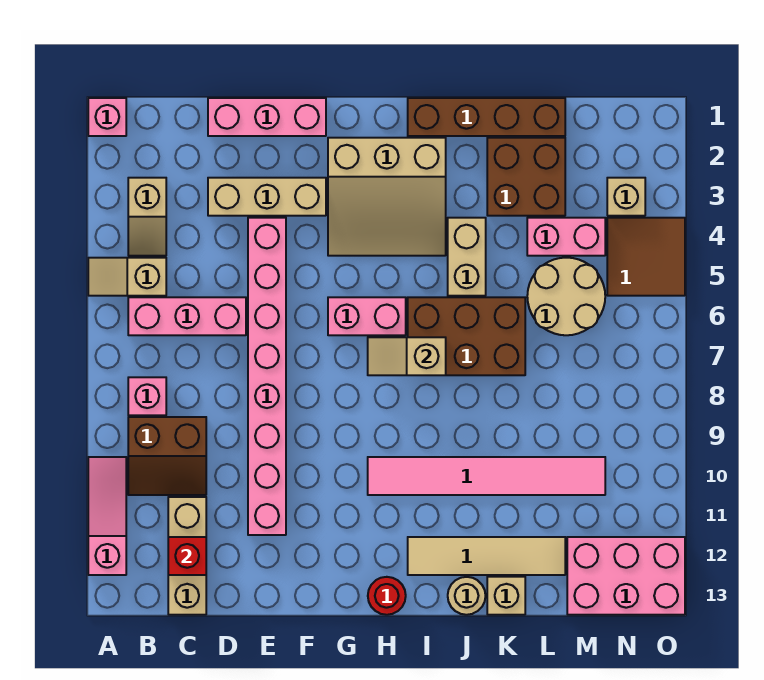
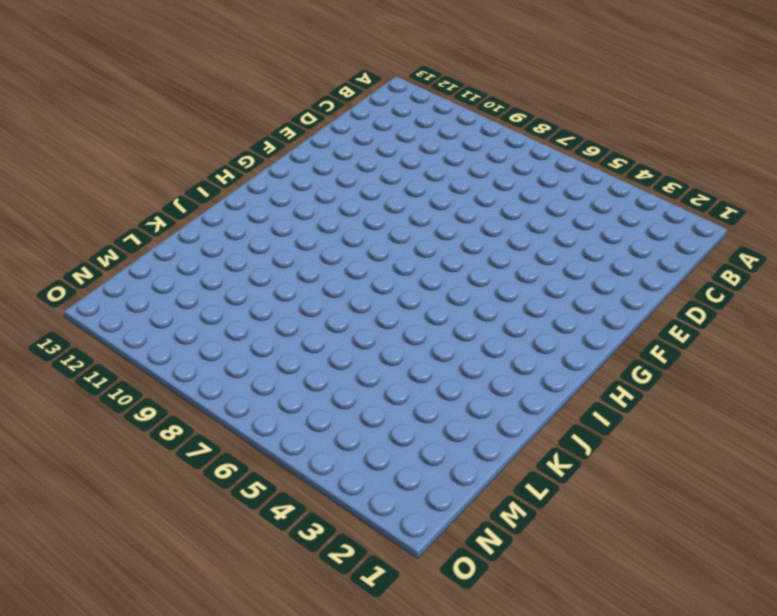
none -> pink 1x1 brick [88,98,126,136]
none -> tan 1x2 slope [88,258,166,296]
none -> pink 1x3 slope [88,457,126,575]

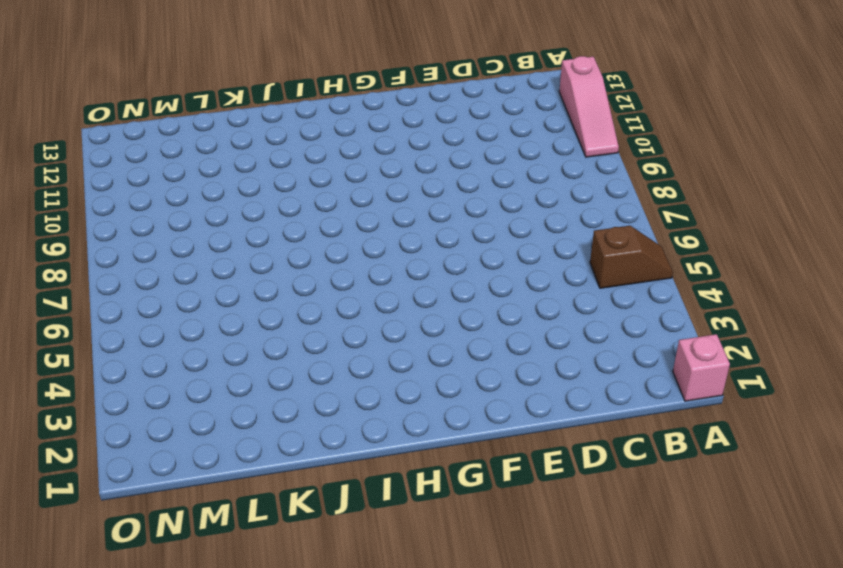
brown 1x2 slope [590,226,673,288] -> tan 1x2 slope [88,258,166,296]
none -> tan 1x2 slope [128,178,166,256]
none -> pink 1x3 brick [128,297,246,335]
none -> pink 1x1 brick [128,377,166,415]

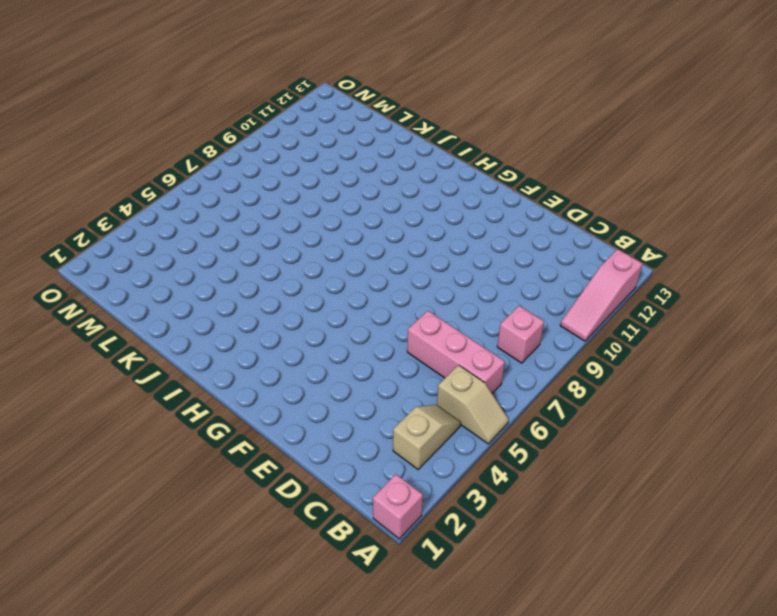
none -> brown 2x2 slope [128,417,206,495]
none -> tan 1x3 brick [168,497,206,615]
none -> pink 1x3 brick [208,98,326,136]

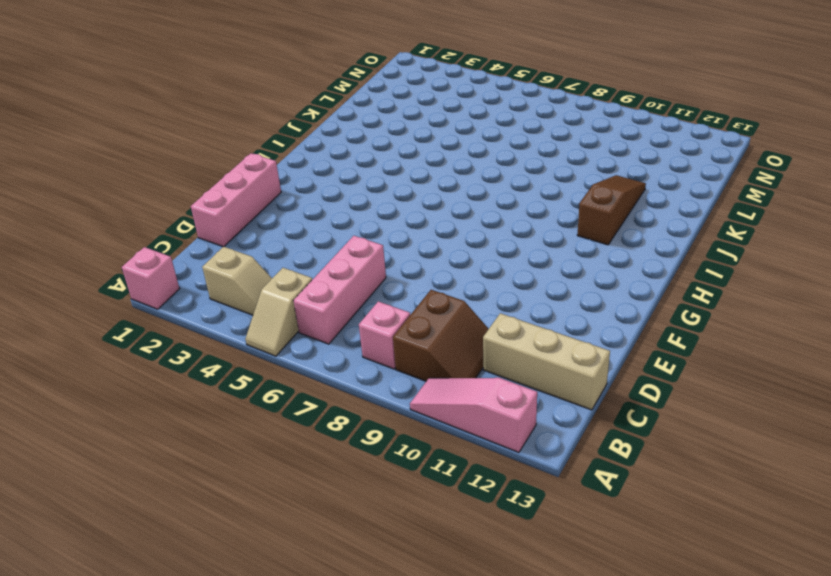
brown 1x3 slope [577,175,646,245] -> none
none -> tan 1x3 brick [208,178,326,216]
none -> pink 1x8 brick [248,218,286,535]
none -> tan 3x3 slope [328,138,446,256]

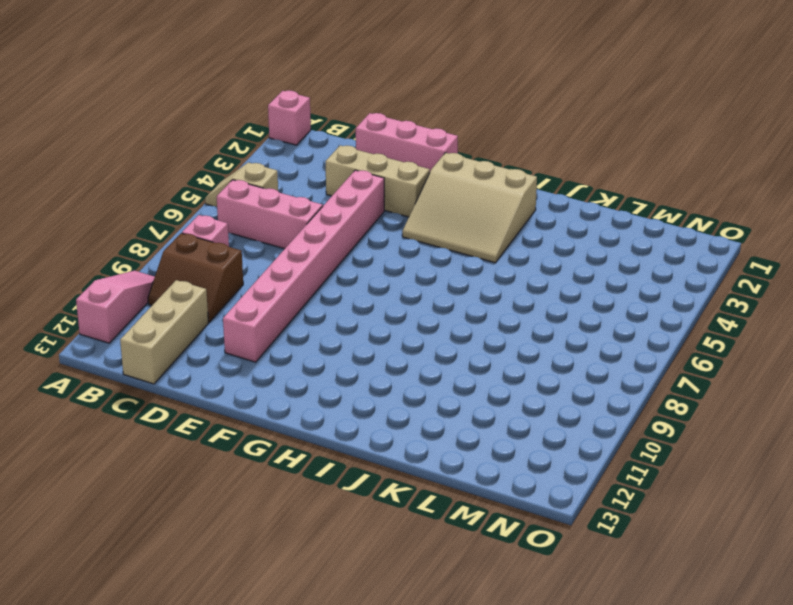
none -> tan 1x2 slope [128,178,166,256]
none -> pink 1x2 brick [328,297,406,335]
none -> pink 1x6 tile [368,457,605,495]

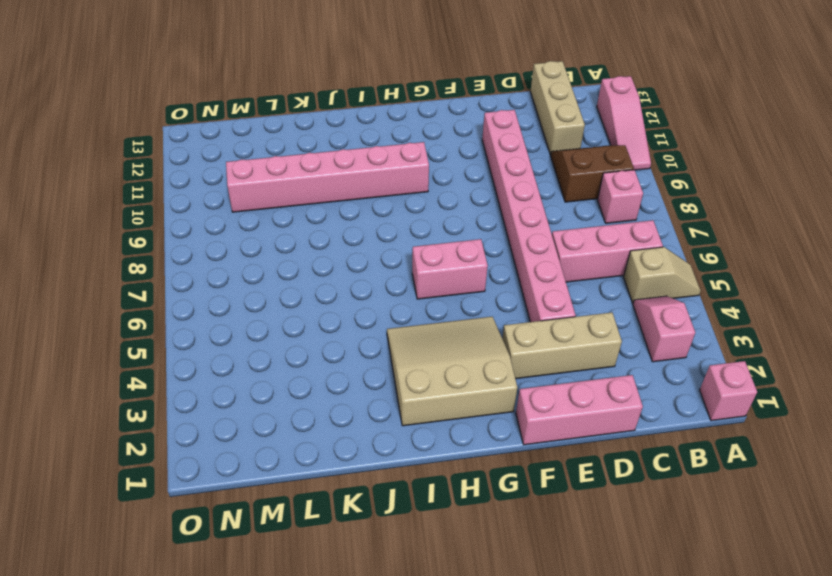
pink 1x2 slope [633,296,695,362] -> tan 1x2 slope [128,178,166,256]
pink 1x6 brick [226,142,429,212] -> pink 1x6 tile [368,457,605,495]
none -> red 1x1 round brick [368,577,406,615]
none -> brown 1x4 brick [408,98,565,136]
none -> brown 2x3 brick [408,297,525,375]

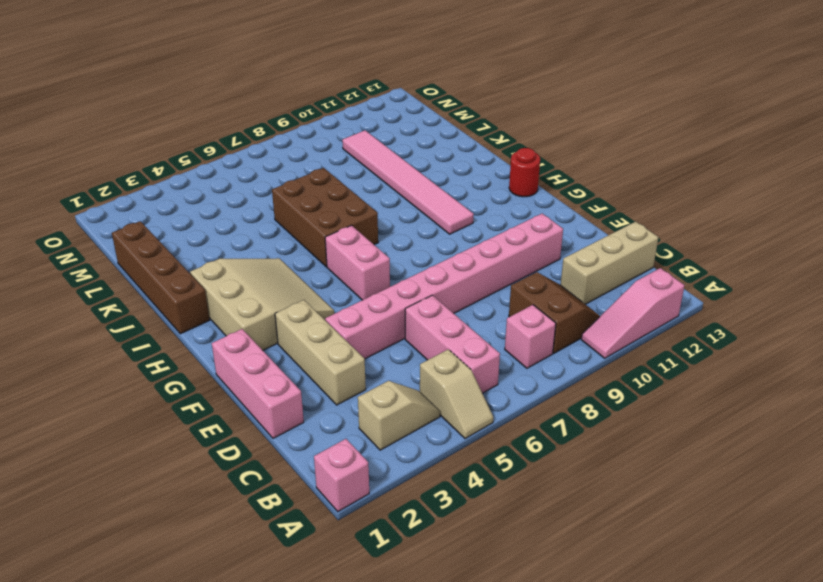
none -> tan 1x4 tile [408,537,565,575]
none -> tan 1x2 brick [448,218,486,296]
none -> tan 1x1 round brick [448,577,486,615]

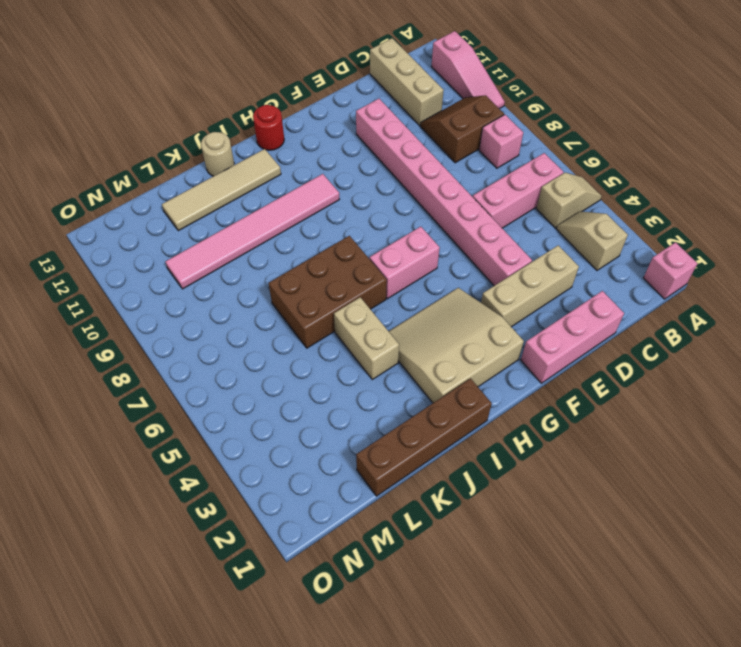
none -> brown 2x2 brick [487,138,565,216]
none -> tan 1x1 brick [487,577,525,615]
none -> pink 1x2 brick [527,218,605,256]

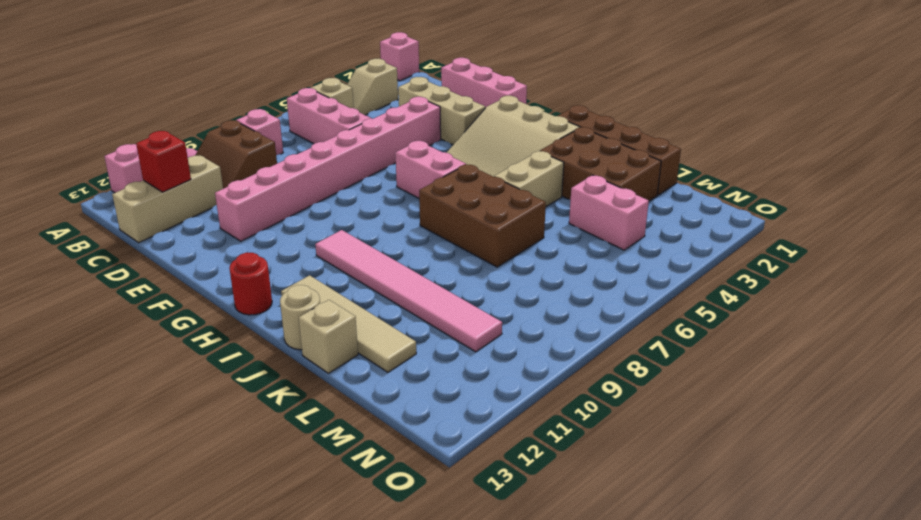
brown 2x3 brick [540,127,661,201] -> brown 2x2 brick [487,138,565,216]
none -> tan 2x2 round brick [527,258,605,335]
none -> pink 2x3 brick [567,537,685,615]
none -> tan 1x1 brick [607,178,645,216]

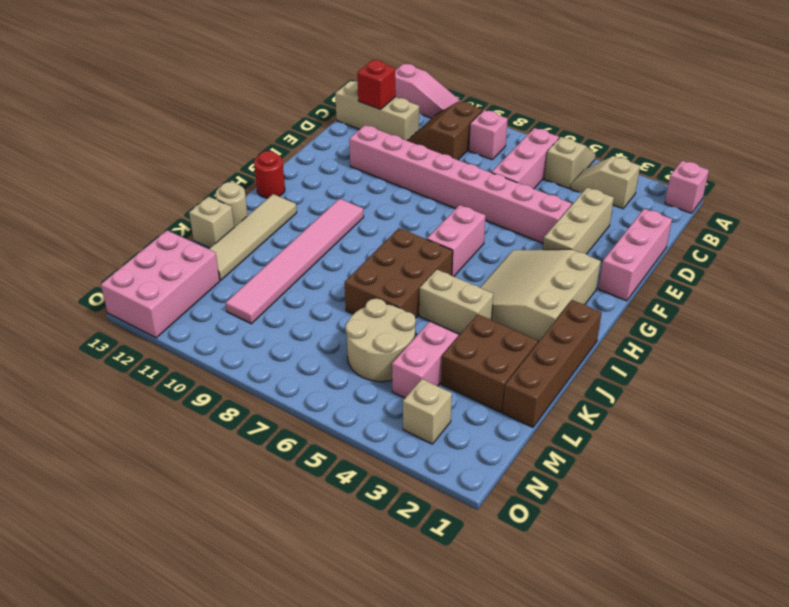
none -> brown 2x2 tile [607,218,685,296]
none -> tan 1x2 slope [368,337,446,375]

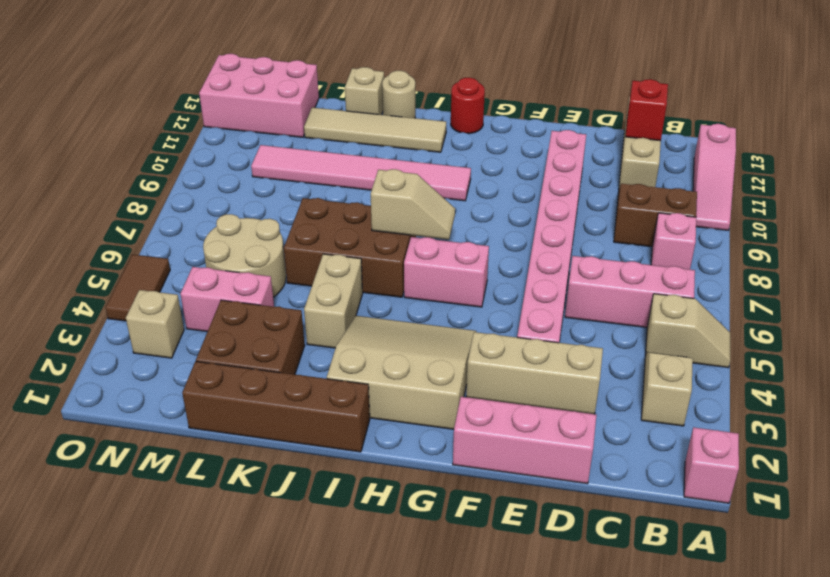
brown 1x2 tile [105,254,170,321] -> brown 2x2 tile [607,218,685,296]

